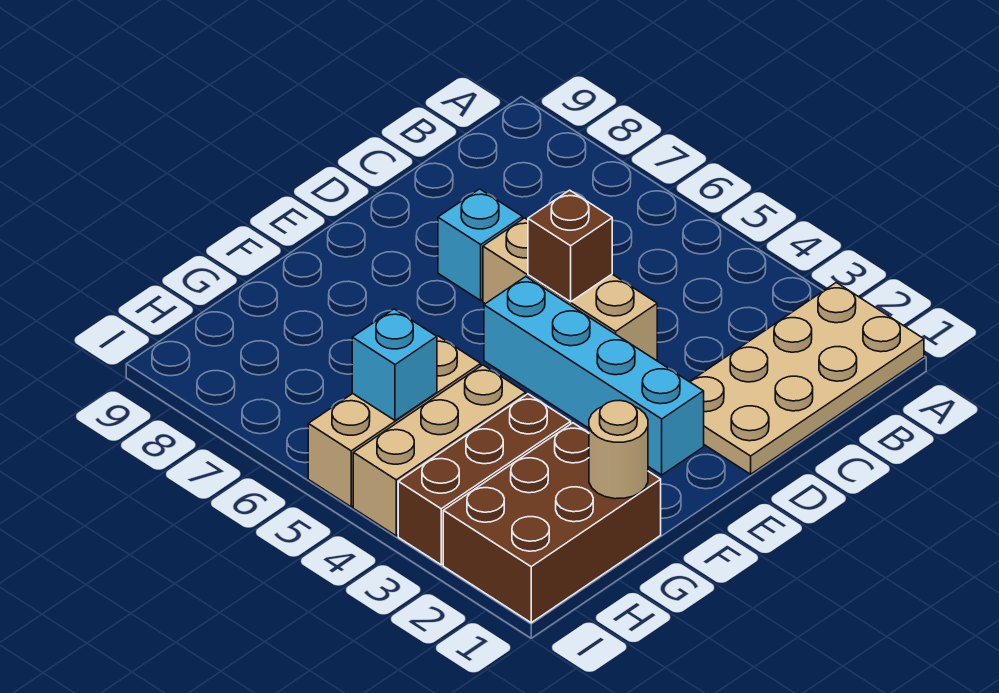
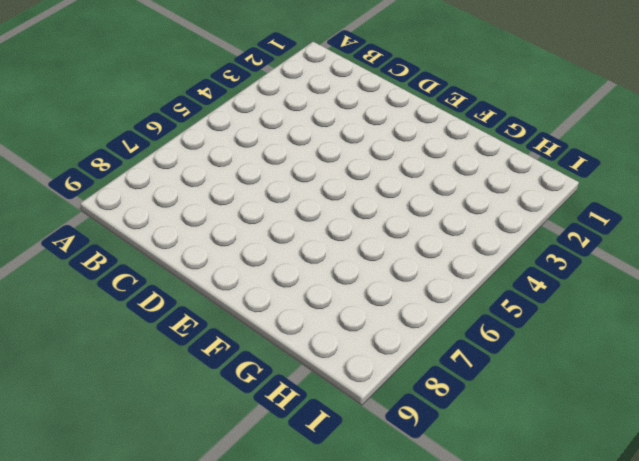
none -> tan 2x4 plate [690,283,924,474]
none -> tan 1x3 brick [483,218,657,360]

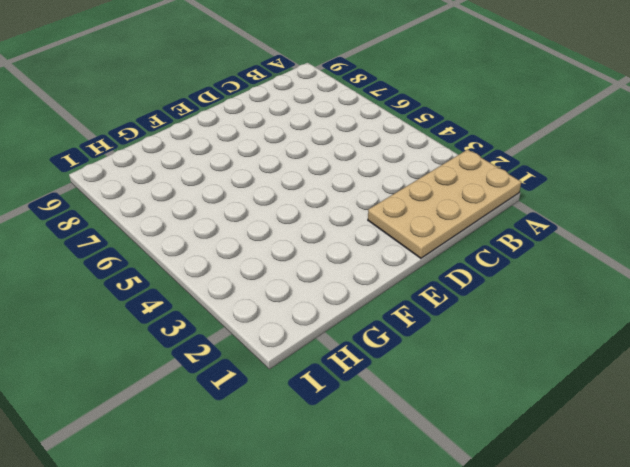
none -> tan 1x3 brick [483,218,657,360]
none -> cyan 1x1 brick [438,189,522,300]

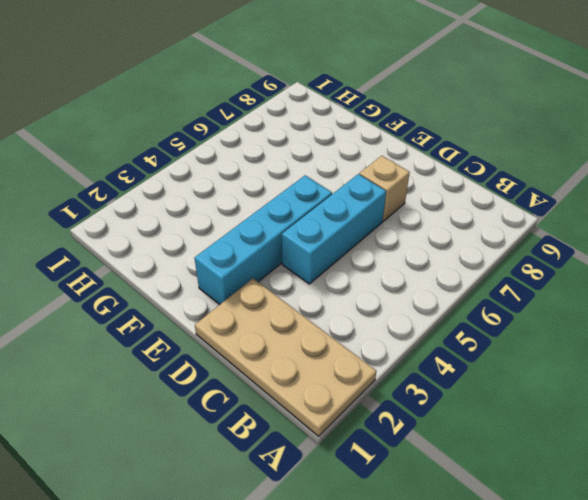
cyan 1x3 brick [282,174,386,284] -> tan 1x3 brick [483,218,657,360]
tan 1x1 brick [359,156,410,221] -> cyan 1x1 brick [438,189,522,300]
none -> brown 2x3 brick [443,423,661,623]
none -> brown 1x3 brick [398,394,571,565]

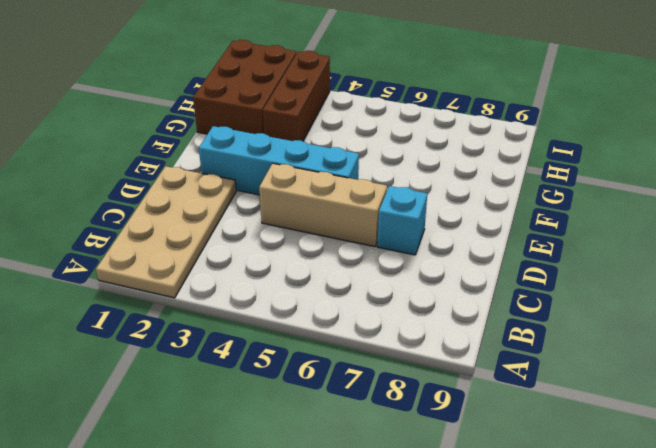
none -> tan 1x3 brick [353,365,526,536]
none -> tan 1x3 brick [308,336,481,507]

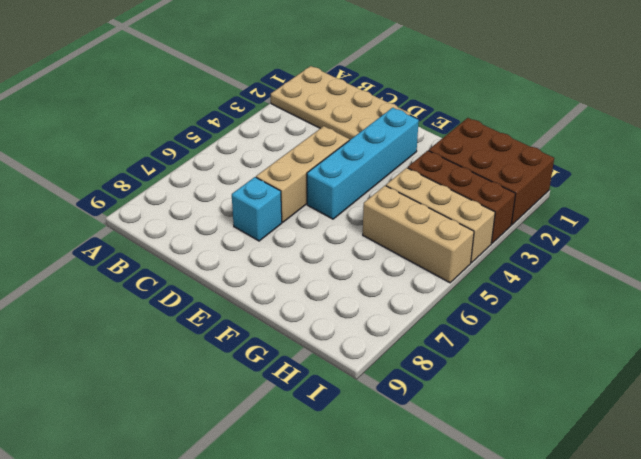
none -> brown 1x1 brick [528,190,612,302]
none -> tan 1x1 round brick [589,400,648,499]

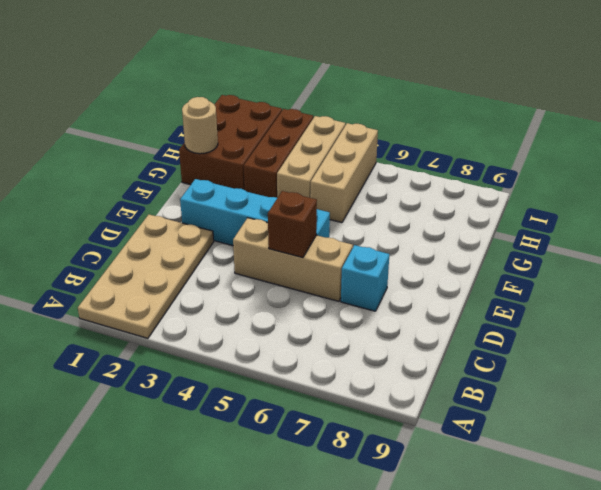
none -> cyan 1x1 brick [352,309,437,421]

